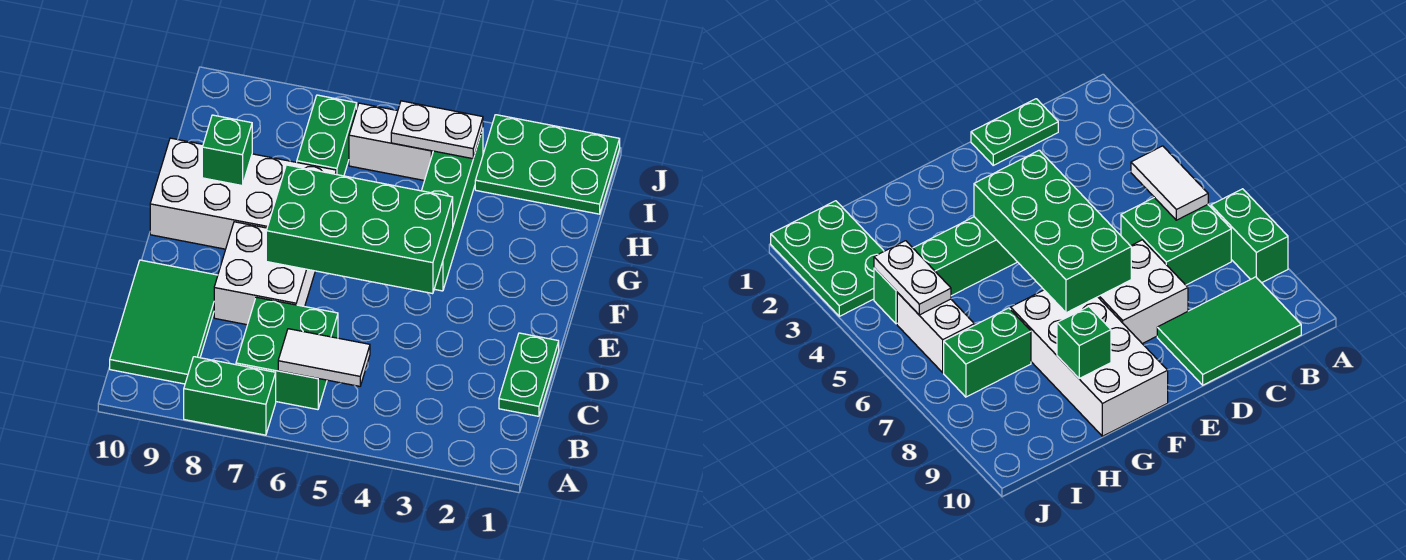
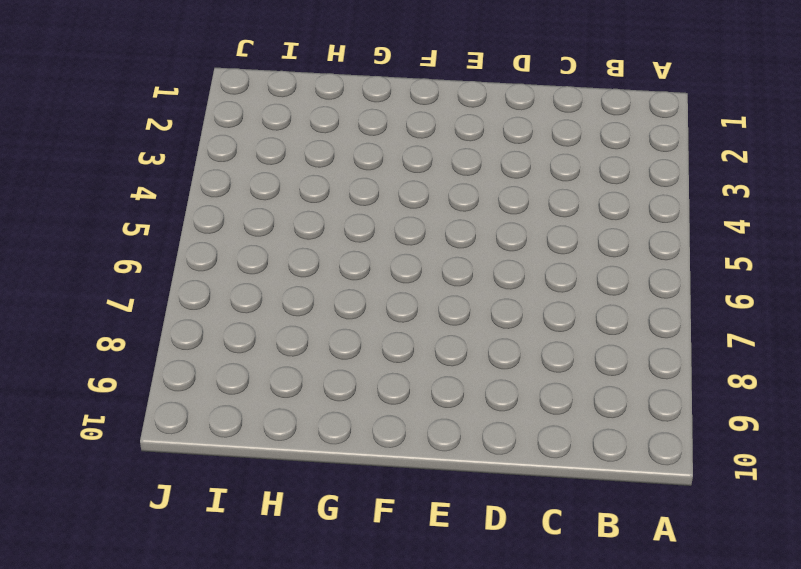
none -> green 1x2 brick [184,357,276,435]
none -> green 2x2 brick [236,297,338,410]
none -> green 2x3 tile [110,260,218,384]

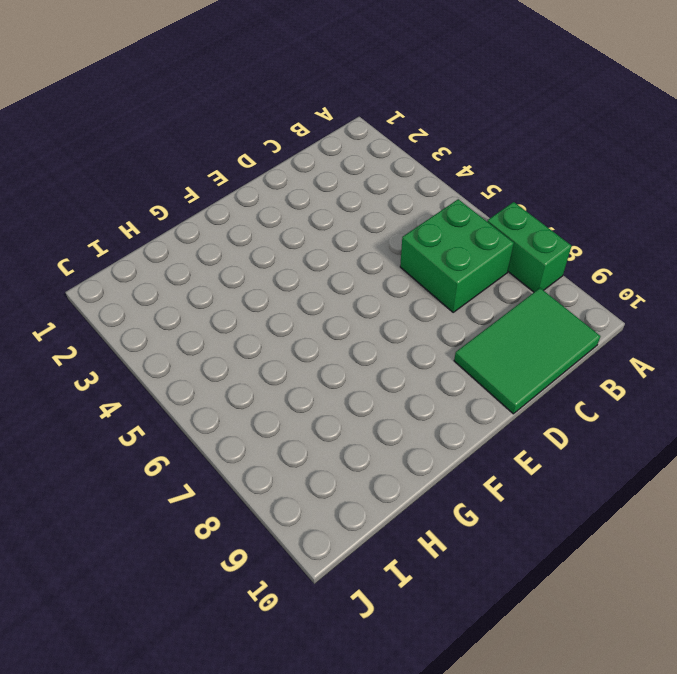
none -> green 1x2 plate [499,333,559,416]
none -> white 2x2 brick [214,222,315,325]
none -> green 1x4 brick [422,129,483,291]

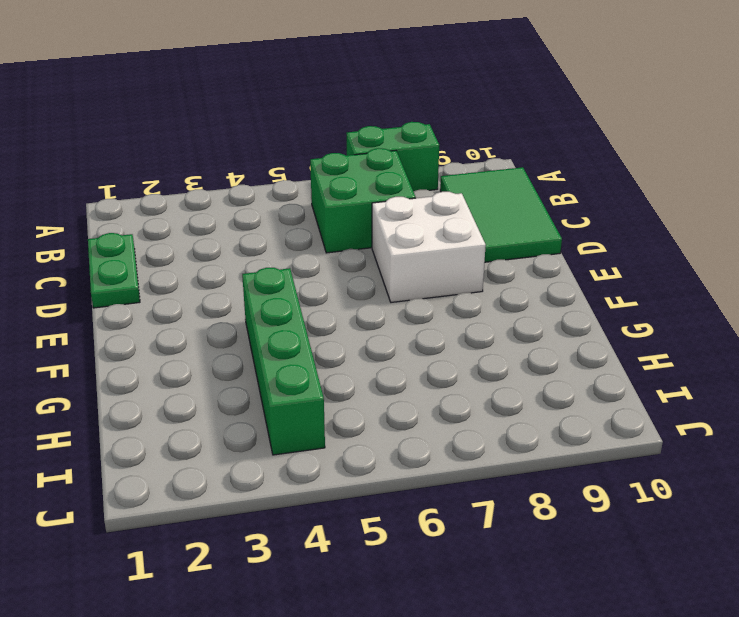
none -> white 2x4 brick [150,138,336,249]
none -> green 1x2 brick [297,95,357,176]
none -> green 2x3 plate [475,115,620,214]

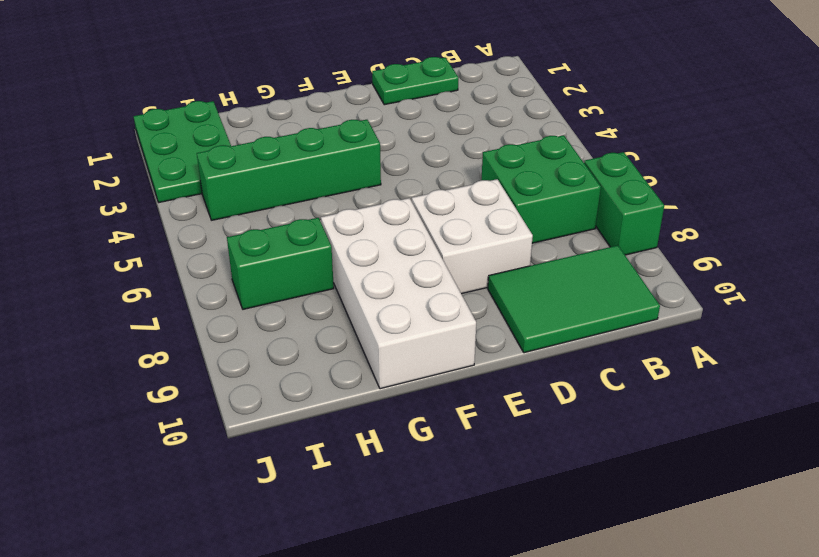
none -> white 1x2 brick [349,103,433,180]
none -> white 1x2 tile [278,329,370,386]
none -> green 2x4 brick [266,165,453,294]

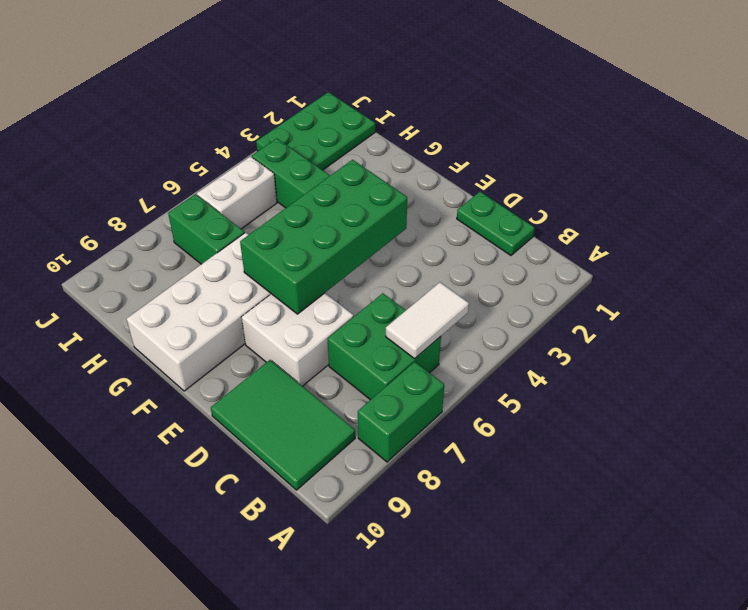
none -> green 1x1 brick [202,115,252,185]
none -> white 1x2 plate [391,101,483,159]

